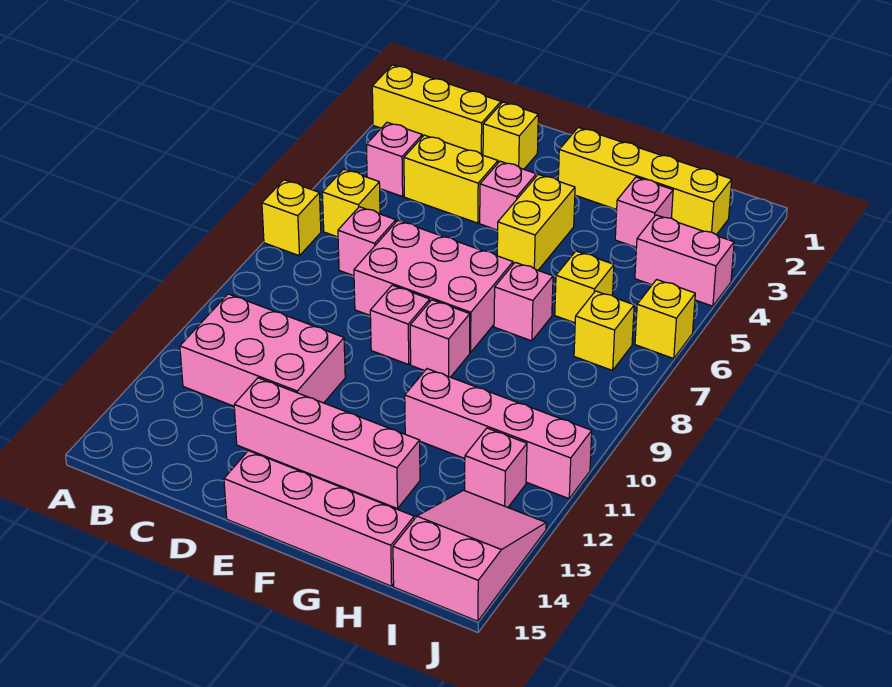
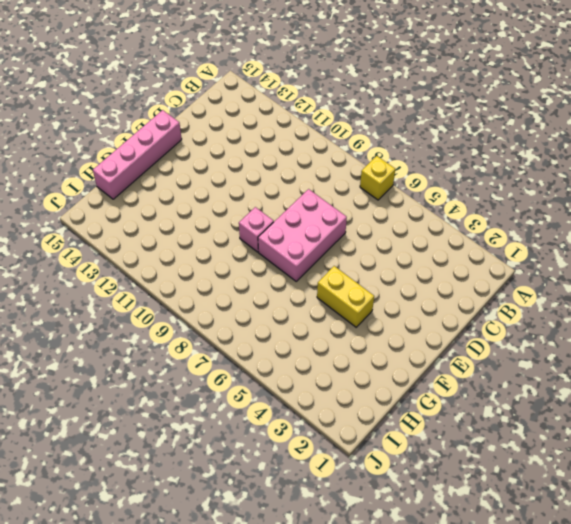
none -> yellow 1x3 brick [372,65,501,155]
none -> pink 1x1 brick [366,122,422,197]
none -> yellow 1x1 brick [322,169,380,237]

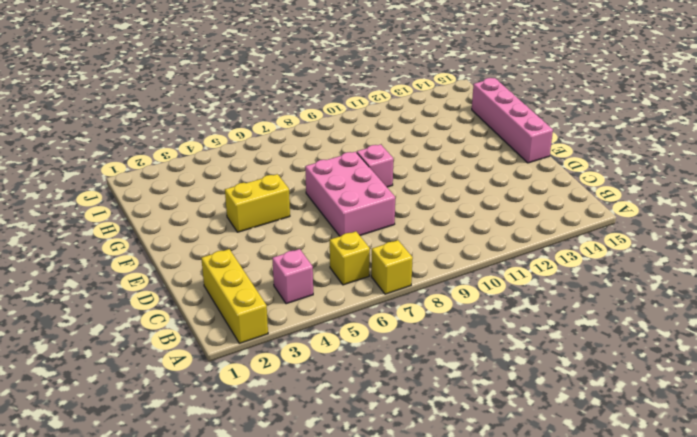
none -> pink 2x3 brick [180,294,345,406]
none -> yellow 1x2 brick [404,135,498,223]
none -> pink 1x1 brick [338,207,396,276]

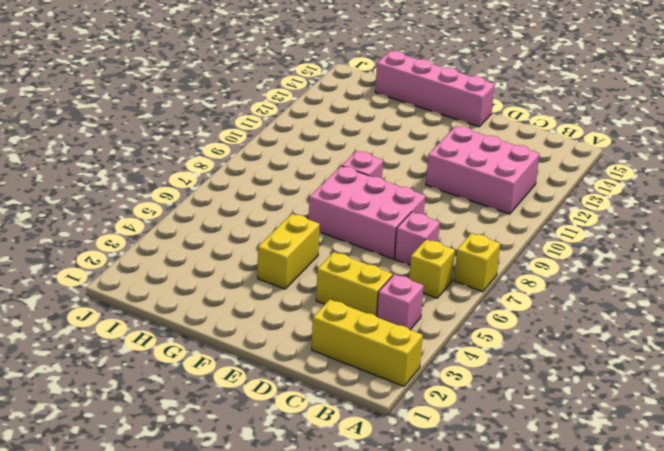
none -> yellow 1x1 brick [483,102,538,169]
none -> pink 1x4 brick [234,378,420,509]
none -> pink 1x1 brick [480,161,536,230]

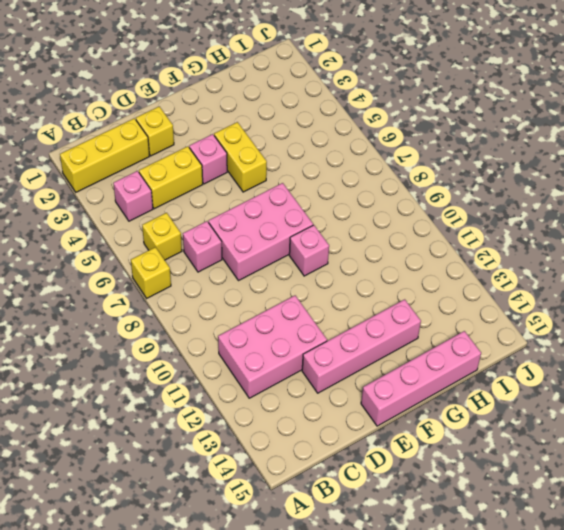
none -> pink 1x1 brick [370,285,430,364]
none -> yellow 1x4 brick [558,127,732,235]
none -> pink 1x1 brick [494,262,553,341]

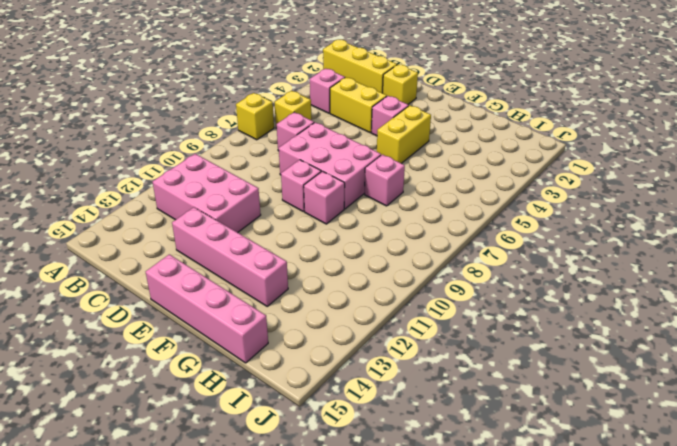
none -> yellow 1x4 brick [558,127,732,235]
none -> pink 1x4 brick [405,369,592,499]
none -> pink 1x1 brick [615,177,673,247]

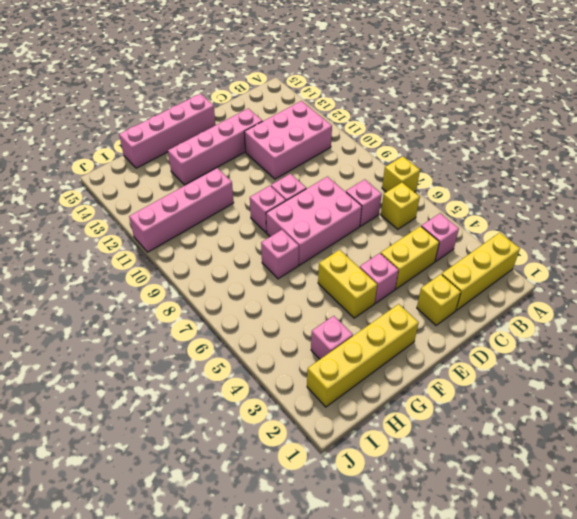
none -> yellow 1x1 brick [555,251,614,323]
none -> pink 1x2 brick [635,215,734,306]
none -> yellow 1x1 brick [574,291,634,370]

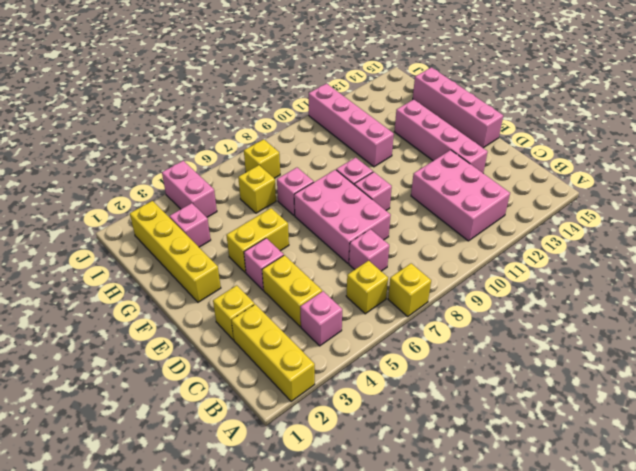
none -> pink 1x1 brick [465,428,527,507]
none -> pink 2x3 slope [393,490,546,621]
none -> yellow 1x1 brick [635,280,695,359]

